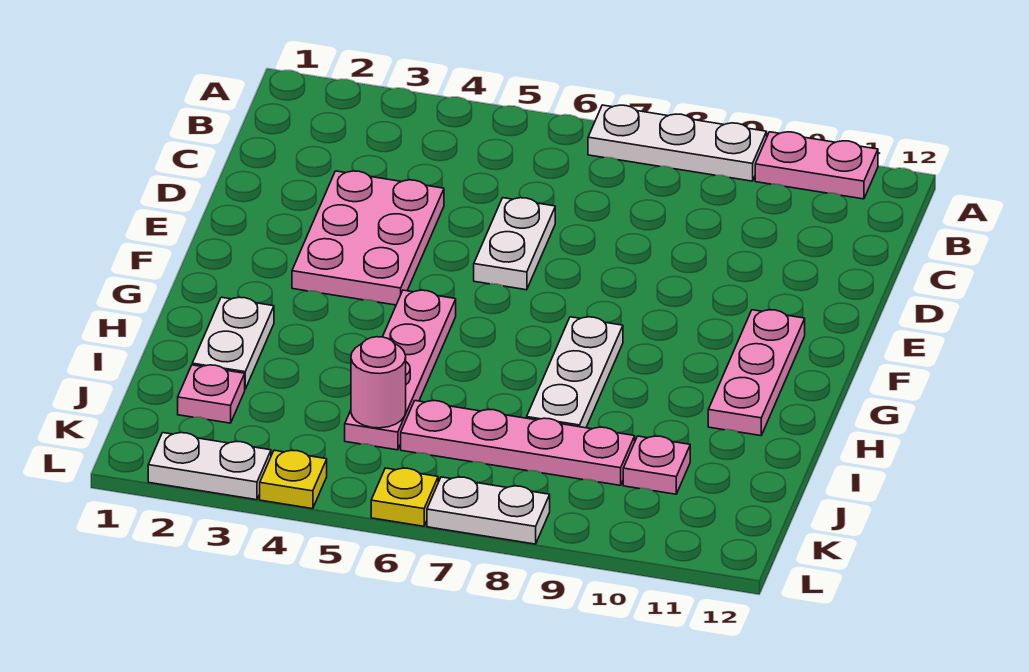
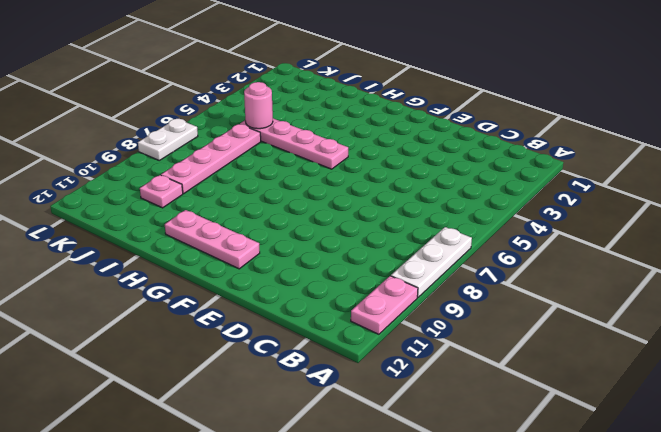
none -> pink 2x3 plate [292,171,444,305]
none -> white 1x2 plate [474,198,555,290]
none -> white 1x3 plate [527,317,623,428]

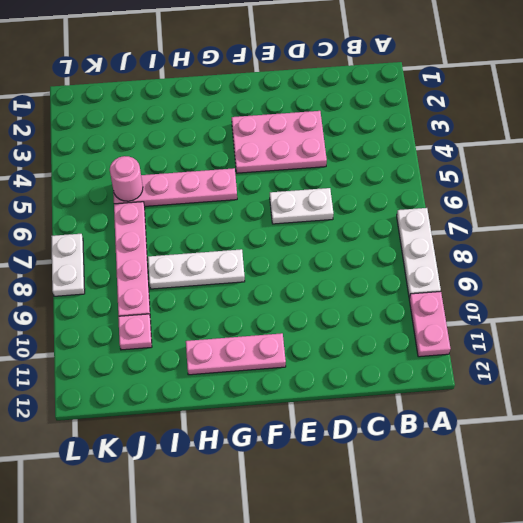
none -> white 1x2 plate [192,297,274,389]
none -> pink 1x1 plate [178,365,245,423]
none -> white 1x2 plate [148,433,271,500]

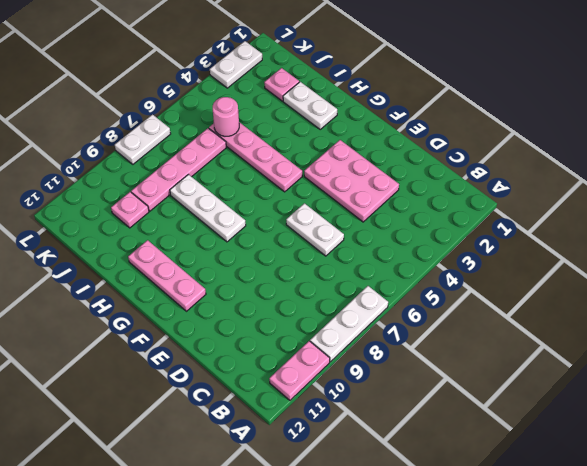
none -> yellow 1x1 plate [260,450,327,509]
none -> yellow 1x1 plate [371,468,438,526]

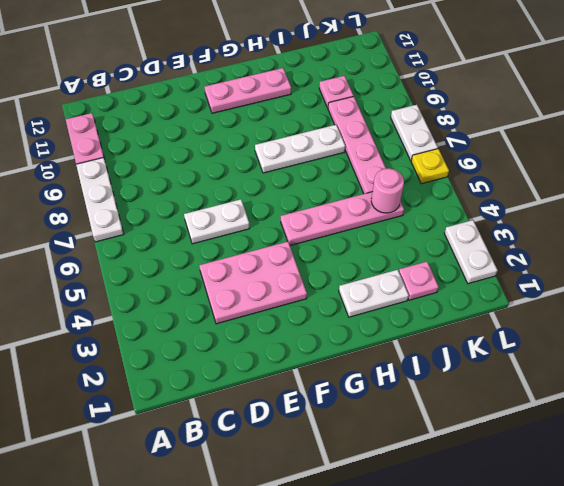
none -> yellow 1x1 plate [260,450,327,509]

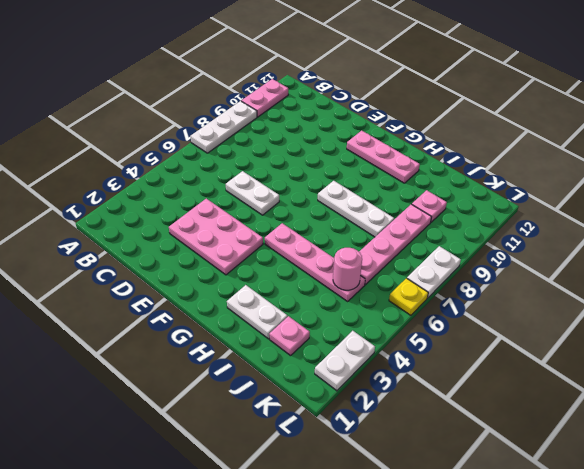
none -> yellow 1x1 plate [260,450,327,509]

